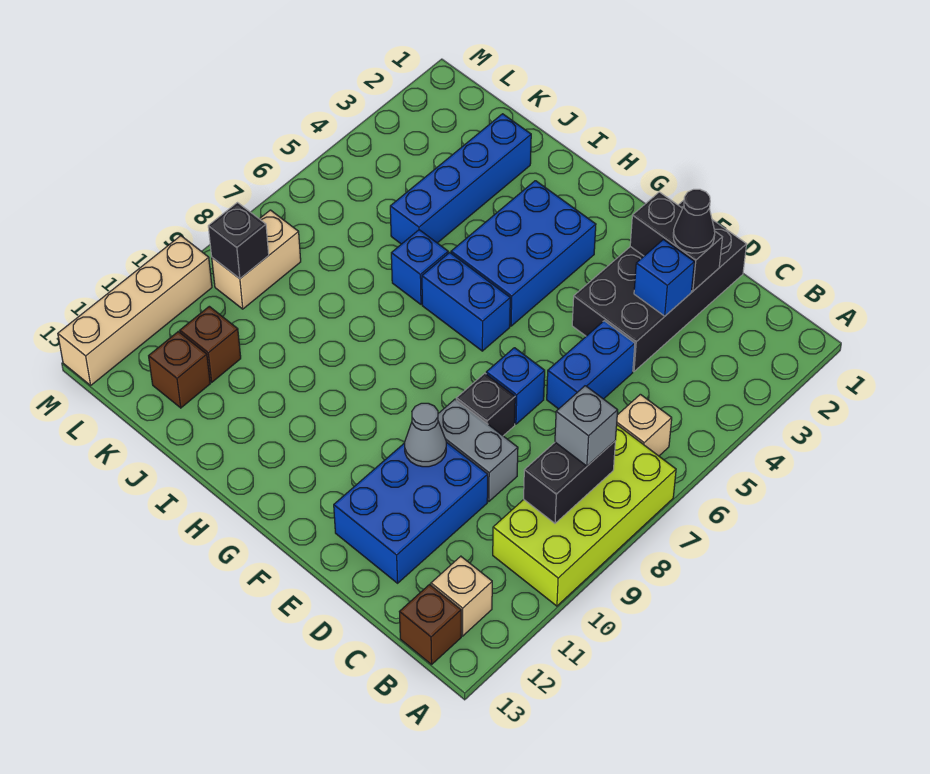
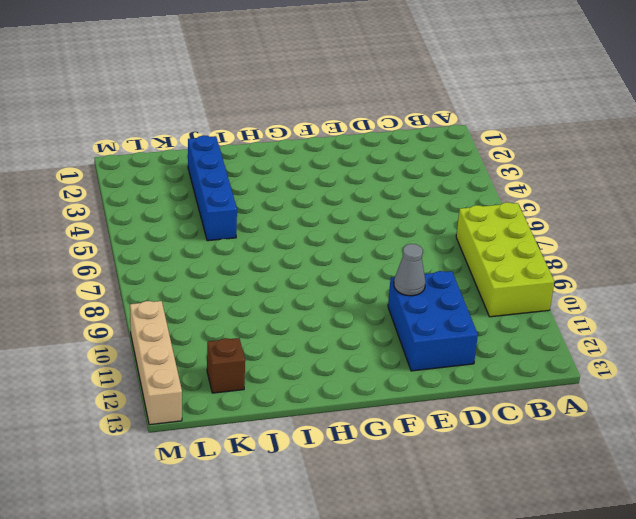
none -> tan 1x1 brick [617,394,672,456]
none -> tan 1x1 brick [431,556,492,636]
none -> brown 1x1 brick [400,584,461,664]

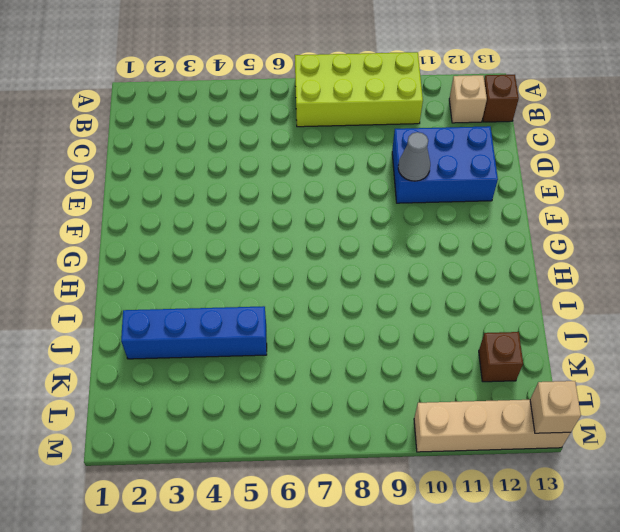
tan 1x1 brick [530,381,581,433] -> tan 1x1 brick moved to [617,394,672,456]
none -> black 2x4 brick [572,200,747,371]
none -> blue 1x2 brick [547,321,635,409]
none -> grey 1x2 brick [438,399,518,502]

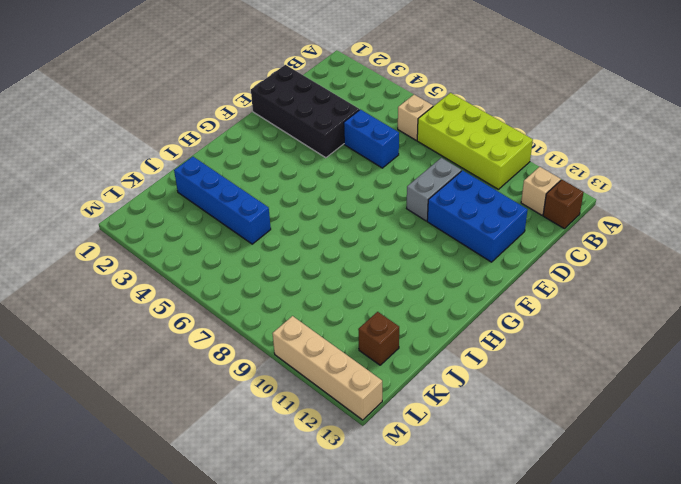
none -> blue 1x1 brick [486,348,545,424]
none -> black 1x1 brick [456,373,515,436]
none -> blue 2x3 brick [451,181,596,326]

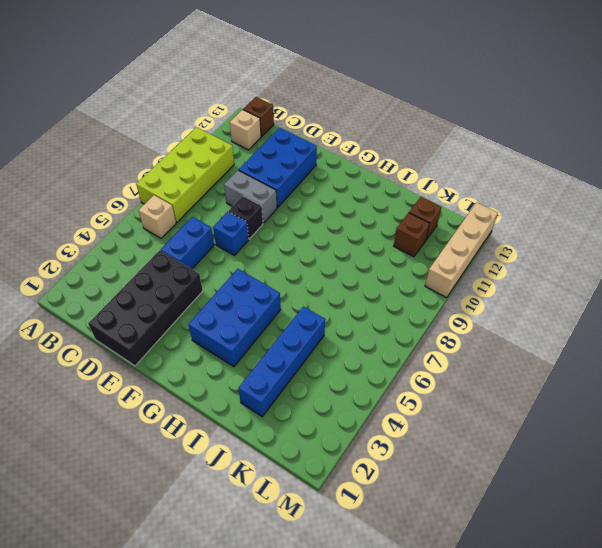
none -> blue 1x2 brick [422,252,510,351]
none -> blue 1x1 brick [391,230,448,304]
none -> tan 1x2 brick [212,210,301,309]

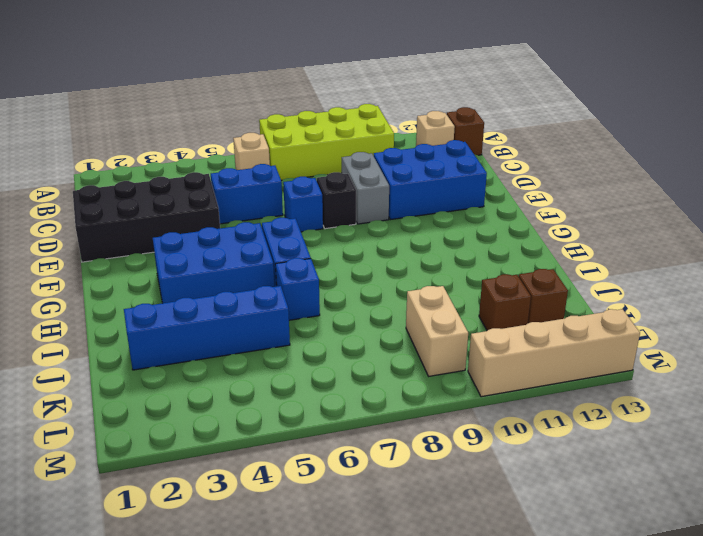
tan 1x2 brick [406,286,468,376] -> tan 1x2 brick turned to [212,210,301,309]
none -> black 1x2 brick [524,441,615,523]
none -> black 1x2 brick [630,192,722,291]
none -> blue 1x1 brick [634,240,694,316]

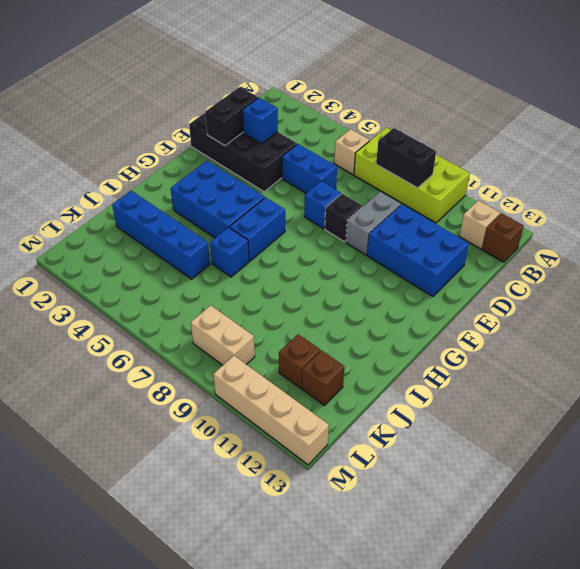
none -> grey 1x1 cone [405,403,446,467]
none -> black 1x1 brick [208,203,269,278]
none -> grey 1x1 brick [555,386,618,466]

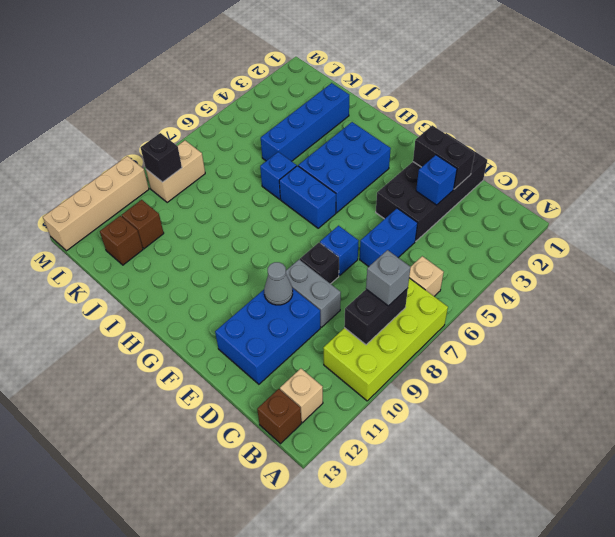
none -> black 1x1 cone [673,189,715,253]

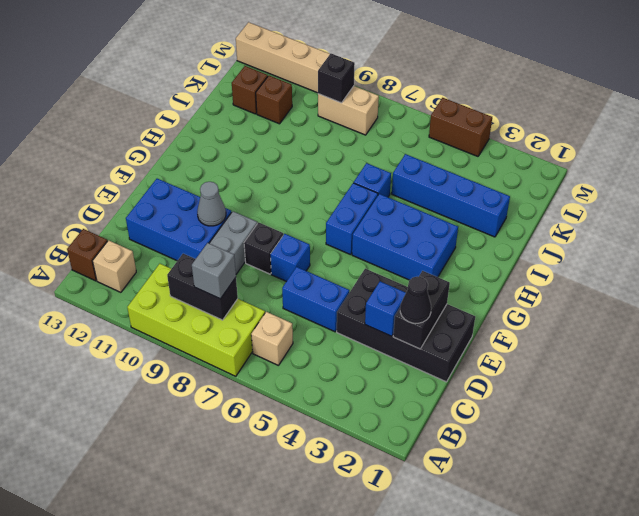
brown 1x2 brick [429,98,492,156] -> none

